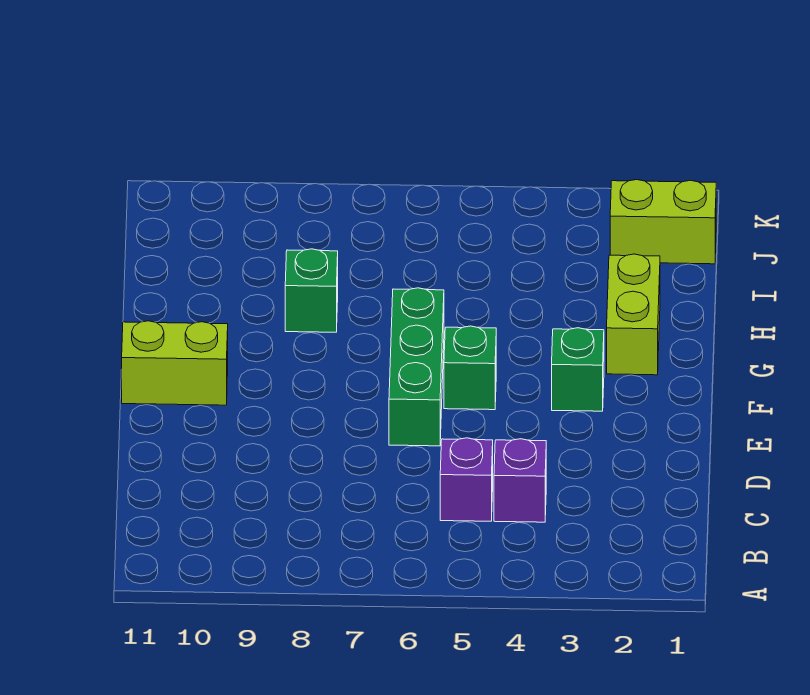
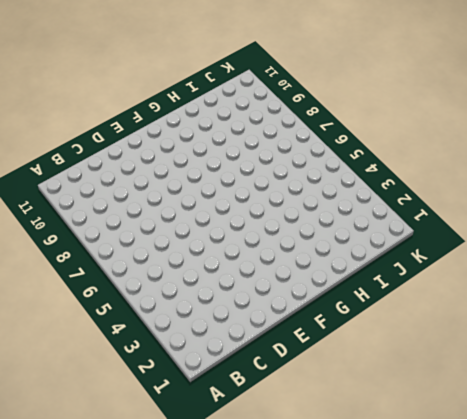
none -> purple 1x1 brick [494,439,546,522]
none -> purple 1x1 brick [440,438,493,521]

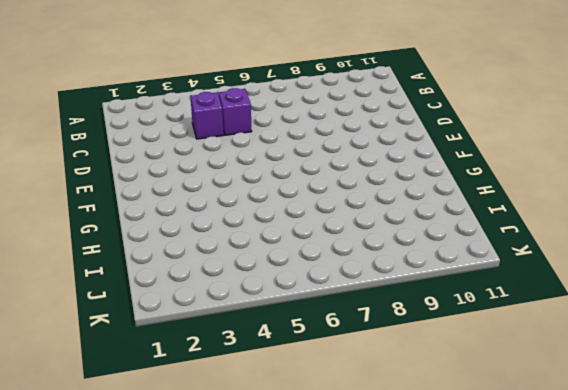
none -> green 1x3 brick [389,288,444,446]
none -> green 1x1 brick [552,328,604,411]

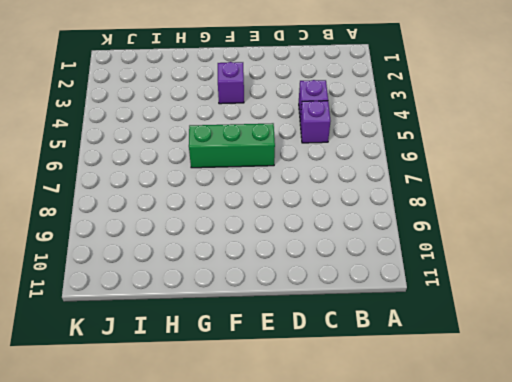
purple 1x1 brick [218,62,244,104] -> green 1x1 brick [552,328,604,411]
none -> green 1x1 brick [444,326,496,410]
none -> lime 1x2 brick [122,321,228,405]

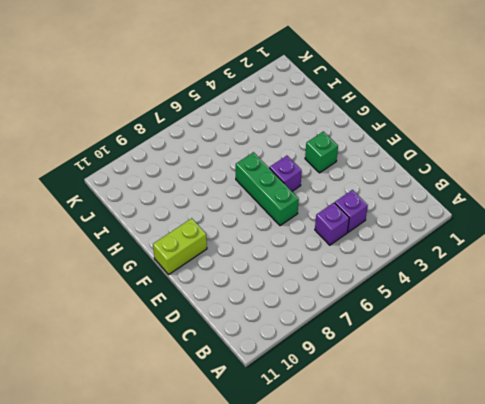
purple 1x1 brick [269,156,302,191] -> green 1x1 brick [444,326,496,410]
none -> lime 1x2 brick [607,254,660,375]
none -> green 1x1 brick [285,249,338,332]

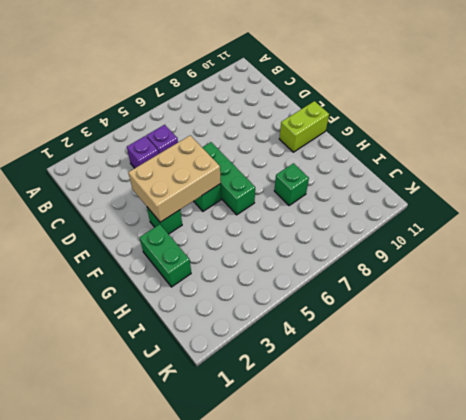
tan 2x3 brick [128,135,221,222] -> none
green 1x2 brick [139,224,191,287] -> lime 1x2 brick [607,254,660,375]
none -> lime 1x2 brick [610,180,716,264]

